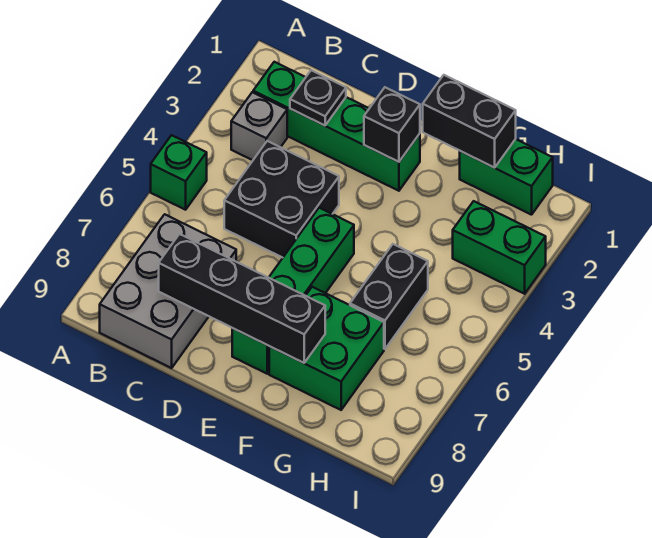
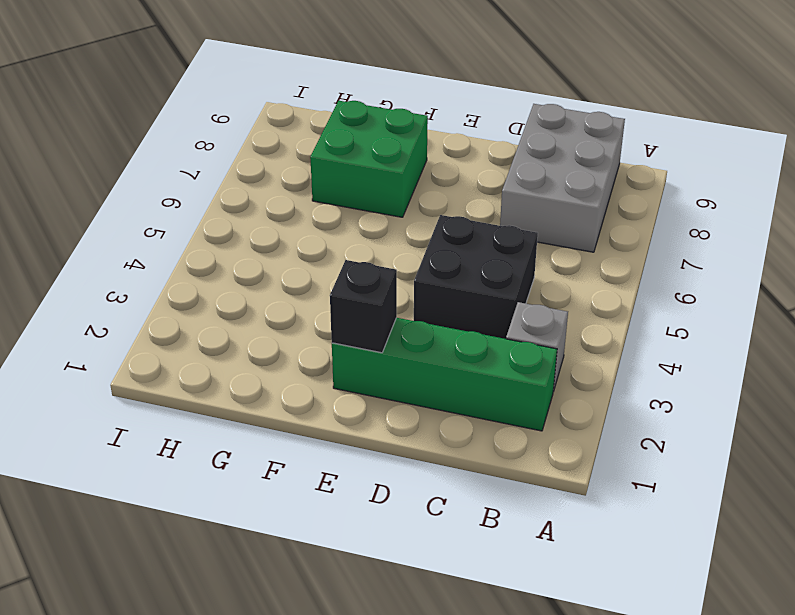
none -> green 1x1 brick [151,135,207,210]
none -> green 1x4 brick [232,208,354,374]
none -> green 1x2 brick [460,139,553,215]

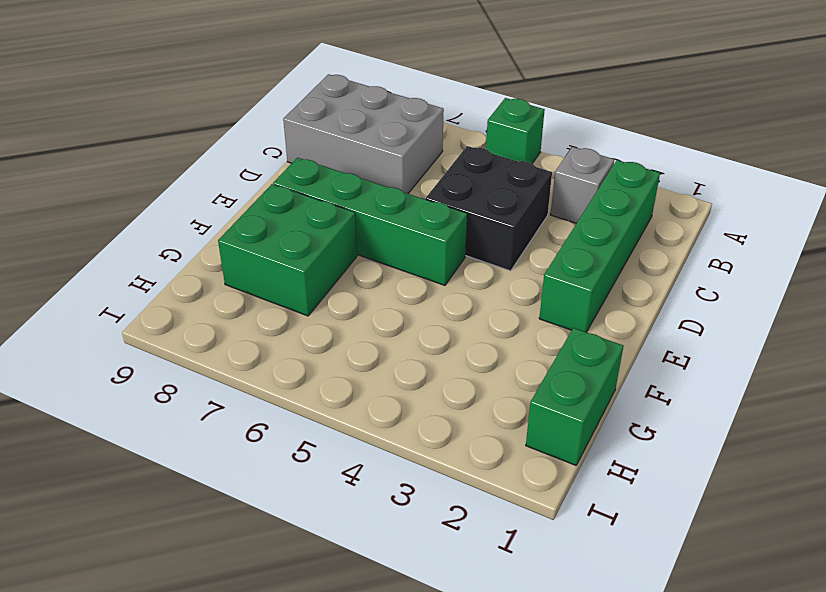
none -> black 1x2 brick [350,244,428,349]
none -> green 1x2 brick [453,201,546,294]
none -> black 1x1 plate [290,70,346,126]

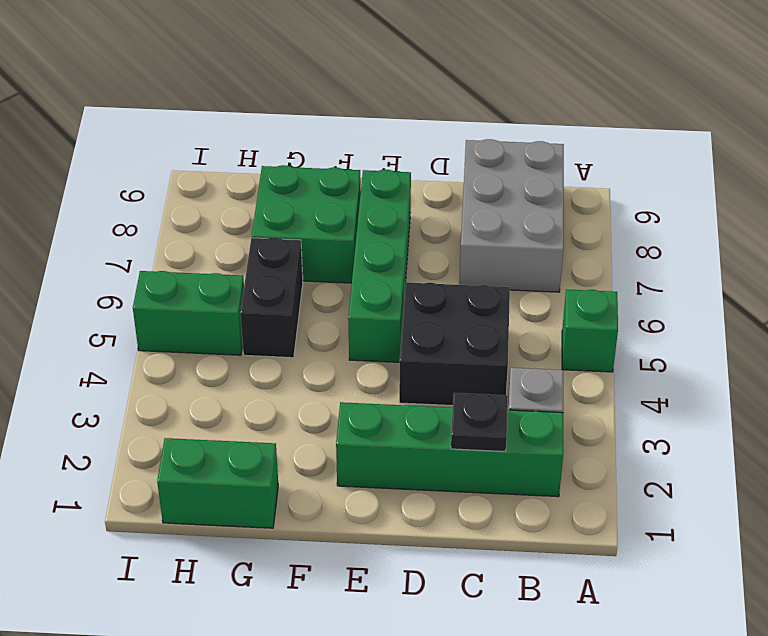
green 1x2 brick [133,271,244,355] -> green 1x2 brick moved to [453,201,546,294]
none -> black 1x4 brick [159,234,325,363]
none -> black 1x1 brick [364,87,420,162]
none -> black 1x2 brick [423,75,516,168]

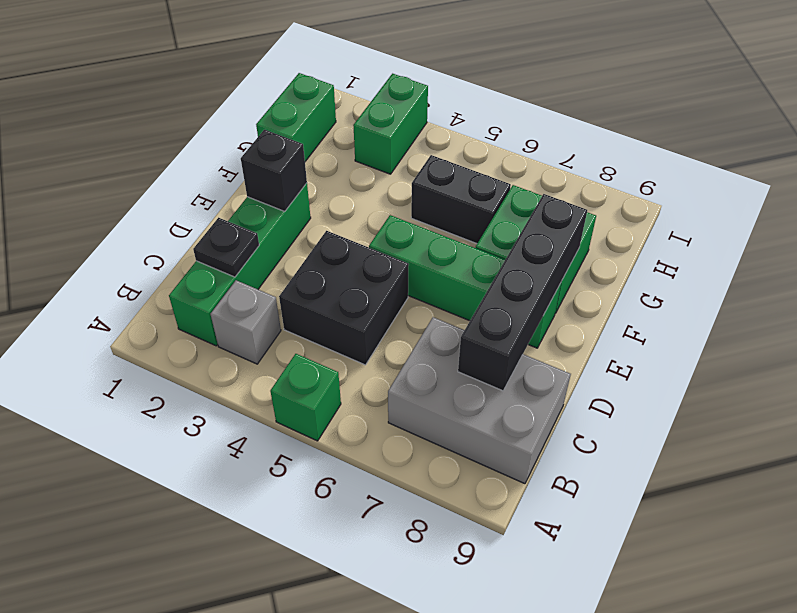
none -> black 1x2 brick [423,75,516,168]

